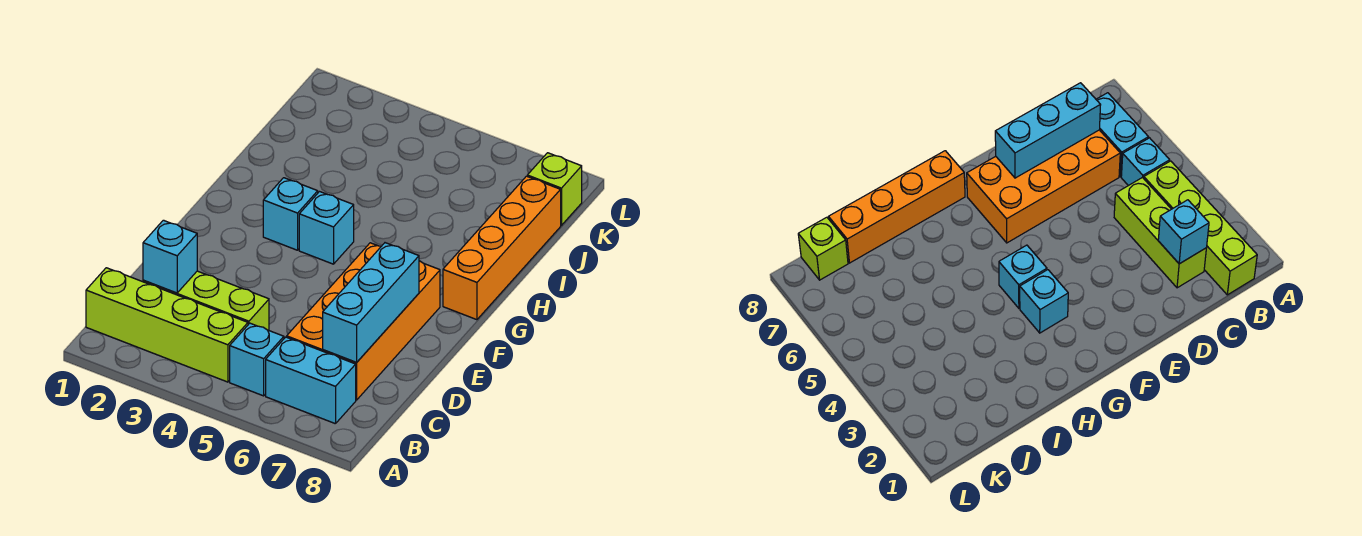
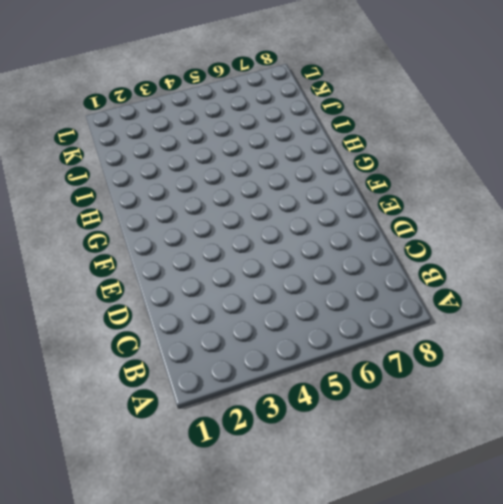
none -> lime 1x4 brick [86,268,248,382]
none -> cyan 1x1 brick [230,323,284,396]

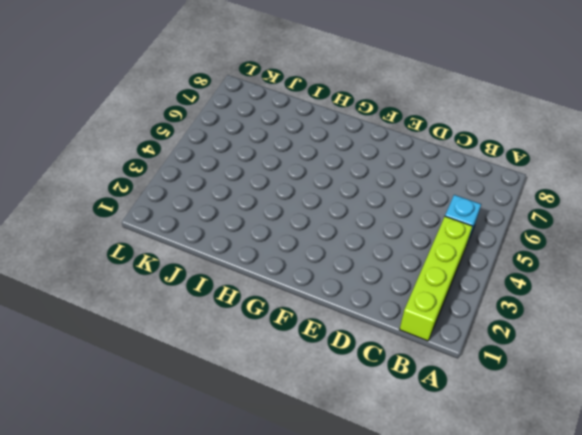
none -> cyan 1x2 brick [266,337,356,424]
none -> lime 1x3 brick [143,271,269,330]

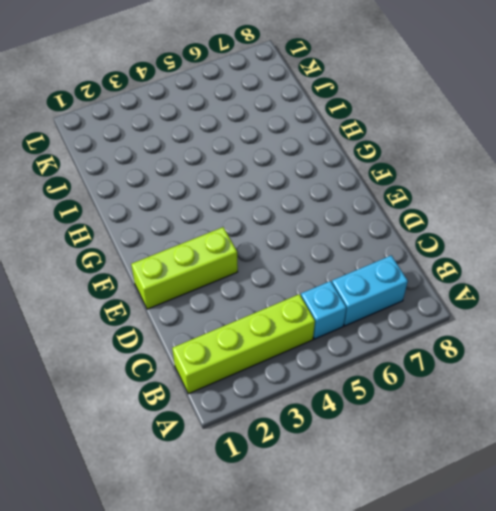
lime 1x3 brick [131,227,238,309] -> lime 1x3 brick moved to [143,271,269,330]
none -> orange 2x4 brick [287,243,440,400]
none -> cyan 1x1 brick [263,178,318,250]

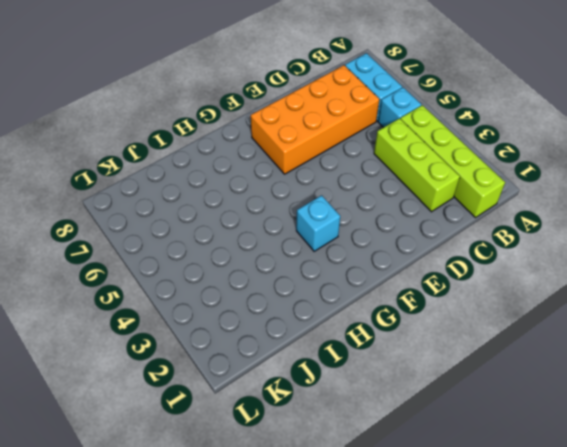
none -> cyan 1x1 brick [299,192,354,264]
none -> orange 1x4 brick [443,176,561,320]

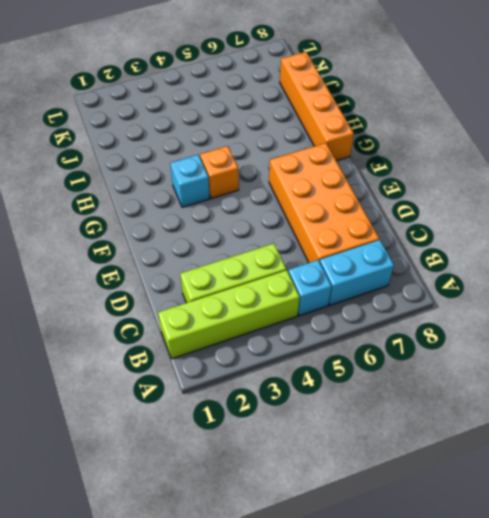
orange 1x1 brick [200,146,239,199] -> cyan 1x1 brick [299,192,354,264]
none -> lime 1x1 brick [527,153,582,225]
none -> cyan 1x1 brick [143,220,197,293]

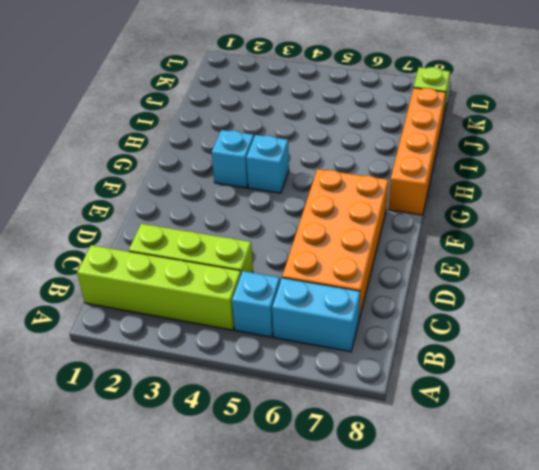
none -> cyan 1x1 brick [143,220,197,293]
none -> cyan 1x3 brick [323,243,419,362]

